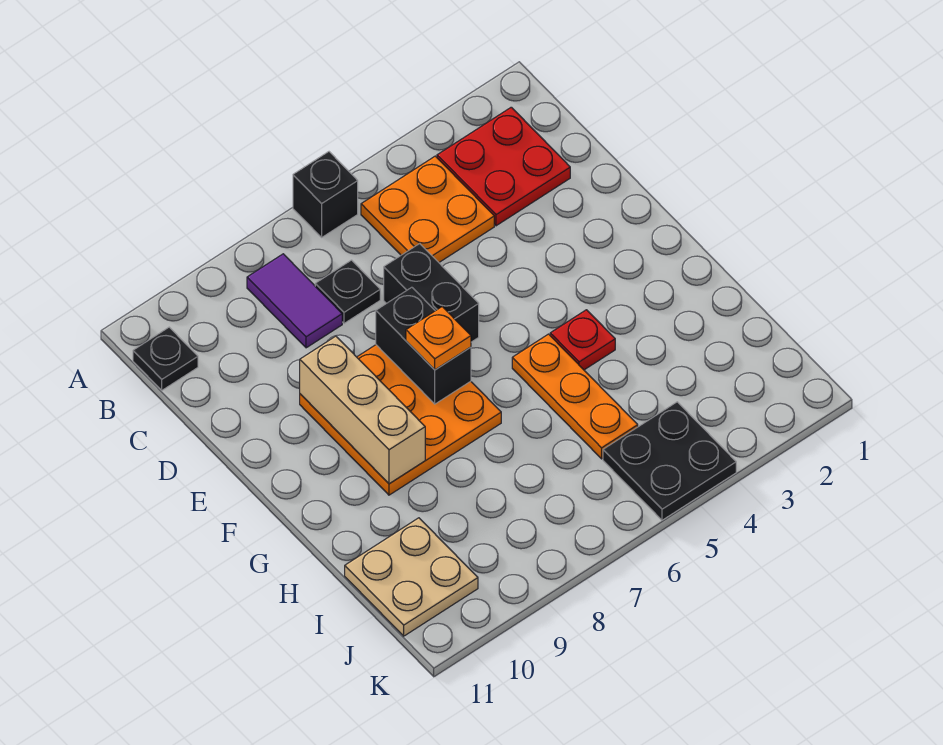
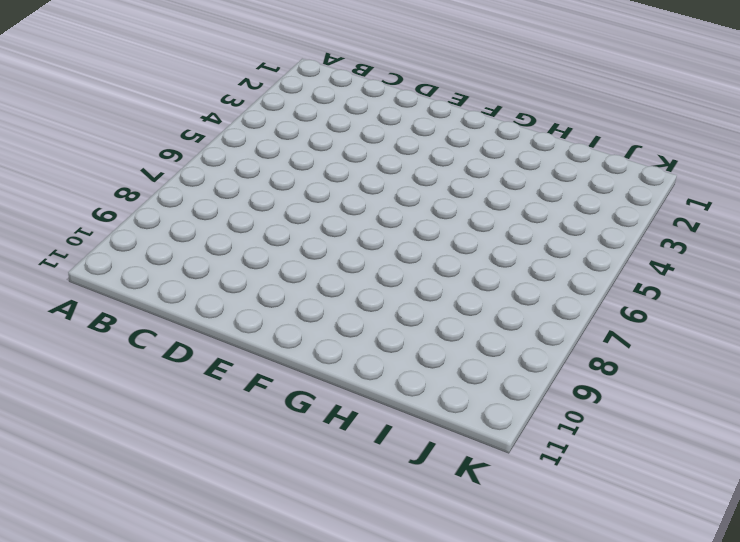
none -> black 1x1 brick [293,152,358,237]
none -> red 2x2 plate [437,107,570,226]
none -> orange 2x2 plate [361,156,494,262]

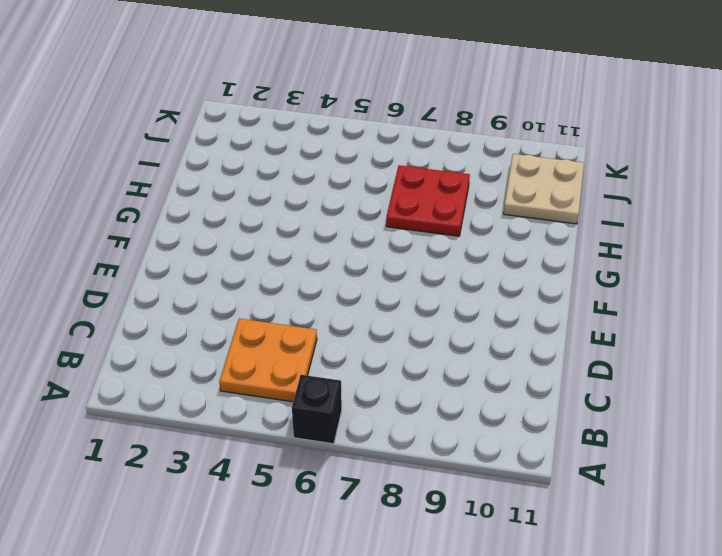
red 2x2 plate [386,165,470,236] -> red 2x2 plate moved to [437,107,570,226]
none -> purple 1x2 tile [247,254,342,348]
none -> black 1x1 plate [133,327,198,390]
none -> black 1x1 plate [315,260,380,323]

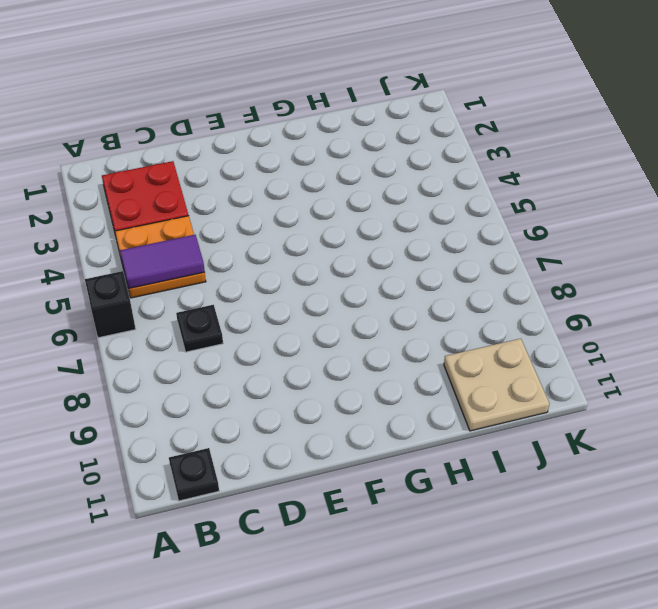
purple 1x2 tile [120,235,205,288] -> purple 1x2 tile moved to [247,254,342,348]
none -> black 1x2 brick [384,244,479,342]
none -> orange 3x3 plate [300,345,501,495]
none -> red 1x1 plate [550,310,615,370]

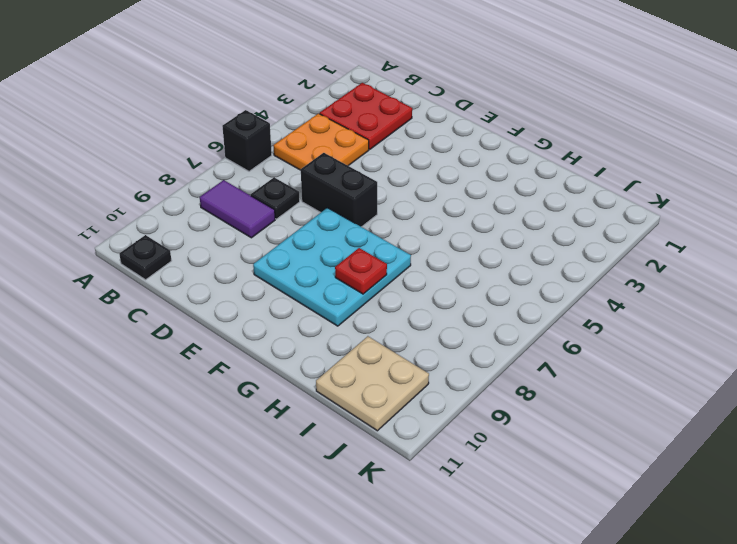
cyan 3x3 plate [253,208,411,326] -> orange 3x3 plate [300,345,501,495]
red 1x1 plate [335,248,387,294] -> red 1x1 plate moved to [550,310,615,370]
none -> orange 1x3 plate [512,334,638,459]
none -> black 2x2 plate [603,402,736,520]
none -> black 1x2 brick [376,287,471,404]

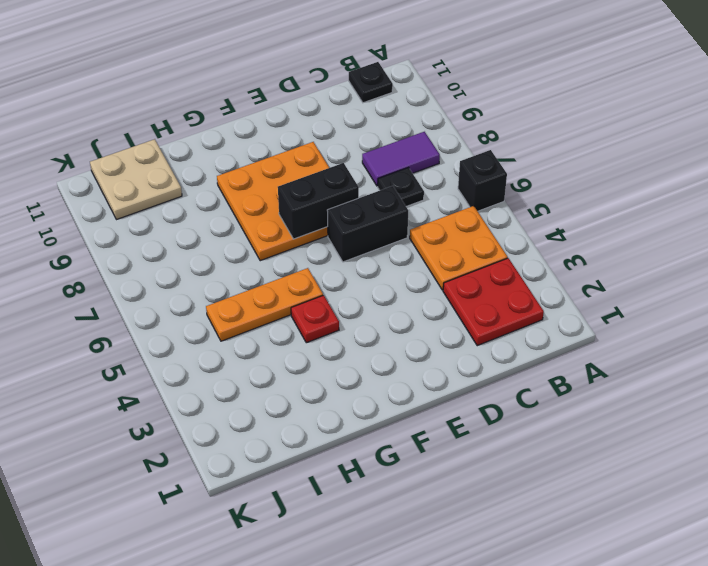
none -> black 2x2 plate [603,402,736,520]
none -> tan 1x3 brick [300,336,425,484]
none -> orange 1x1 plate [406,307,471,370]

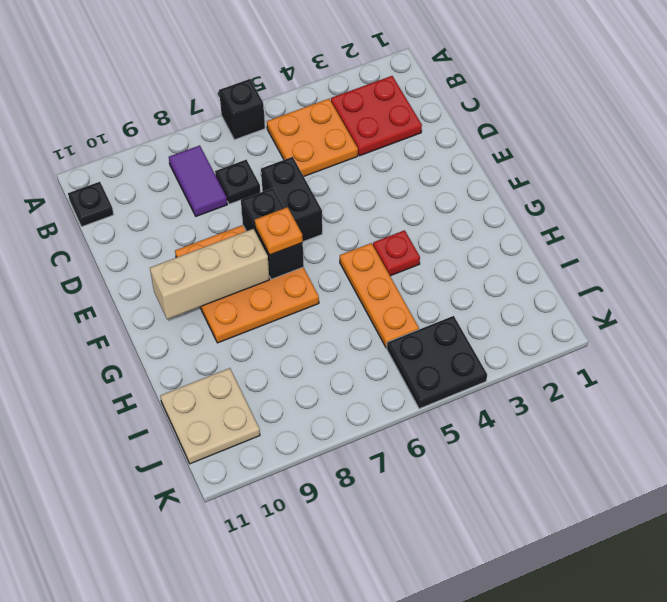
tan 1x3 brick [150,229,269,319] -> tan 1x3 brick turned to [300,336,425,484]

